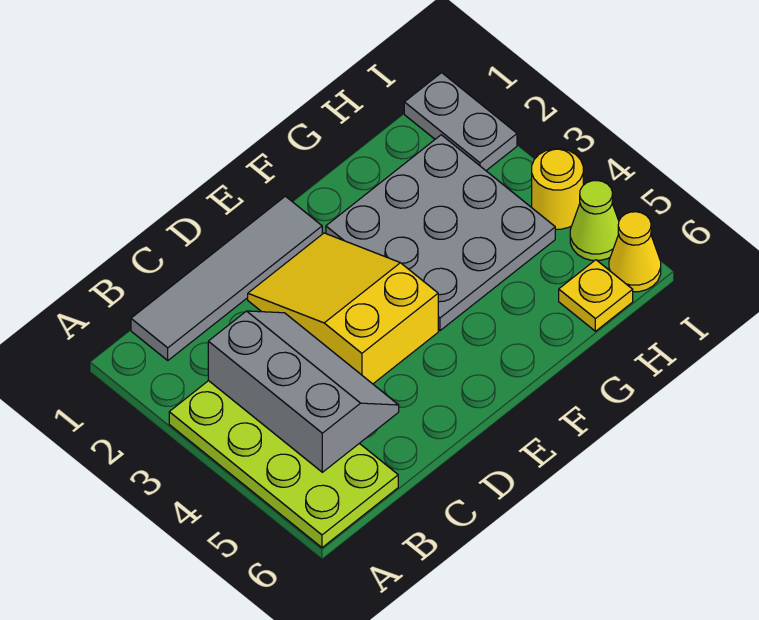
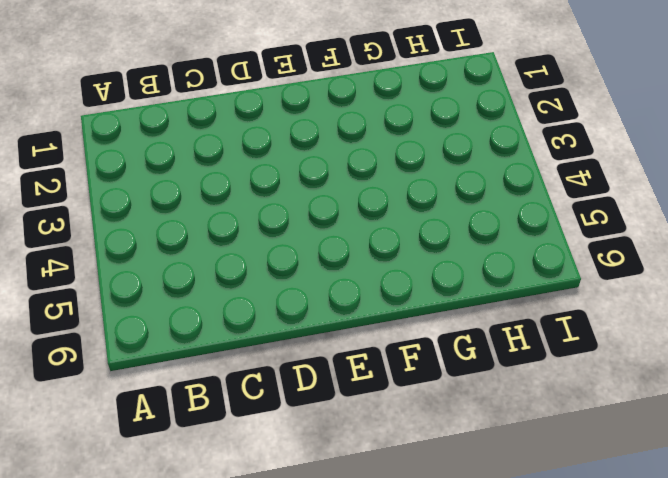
none -> lime 2x4 plate [169,381,398,548]
none -> grey 1x4 tile [131,196,322,360]

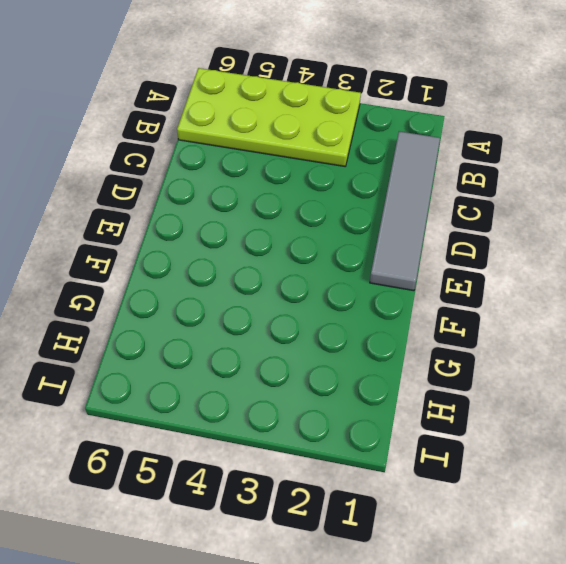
none -> yellow 2x3 slope [248,233,438,384]
none -> grey 3x3 plate [326,135,555,331]

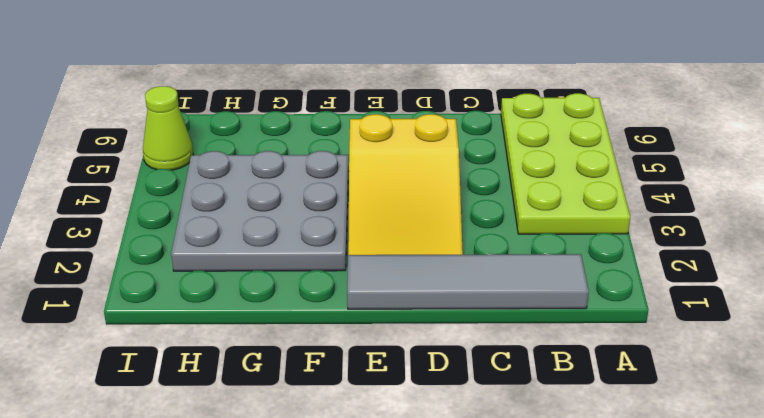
none -> yellow 1x1 plate [559,260,633,331]
none -> grey 1x2 plate [404,73,517,170]

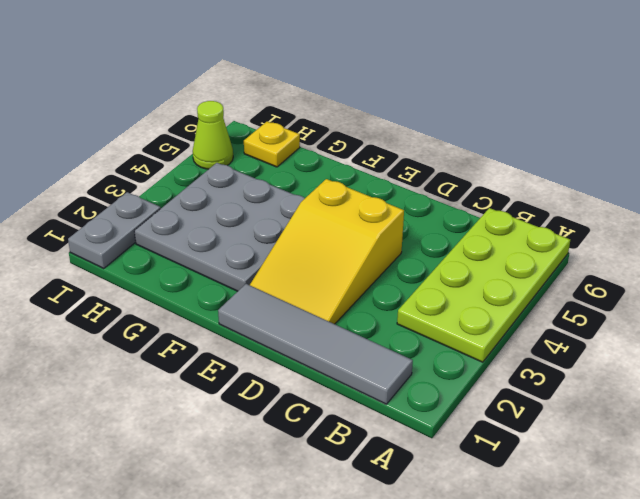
none -> yellow 1x1 round brick [532,149,583,229]
none -> yellow 1x1 cone [609,212,661,292]

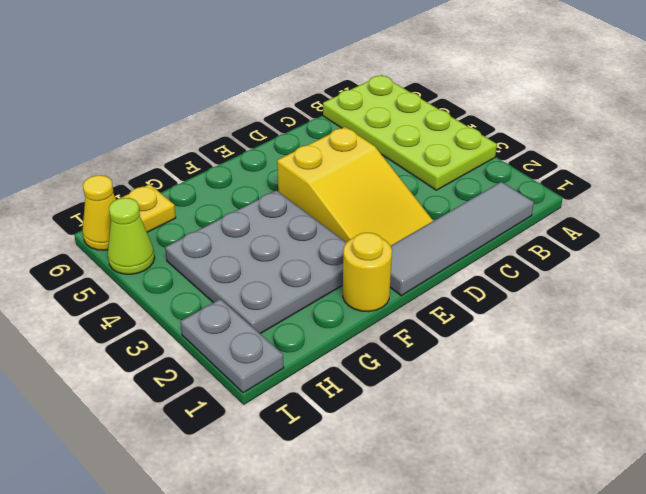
yellow 1x1 round brick [343,233,392,312] -> yellow 1x1 round brick moved to [532,149,583,229]
none -> grey 2x3 slope [208,311,399,472]

